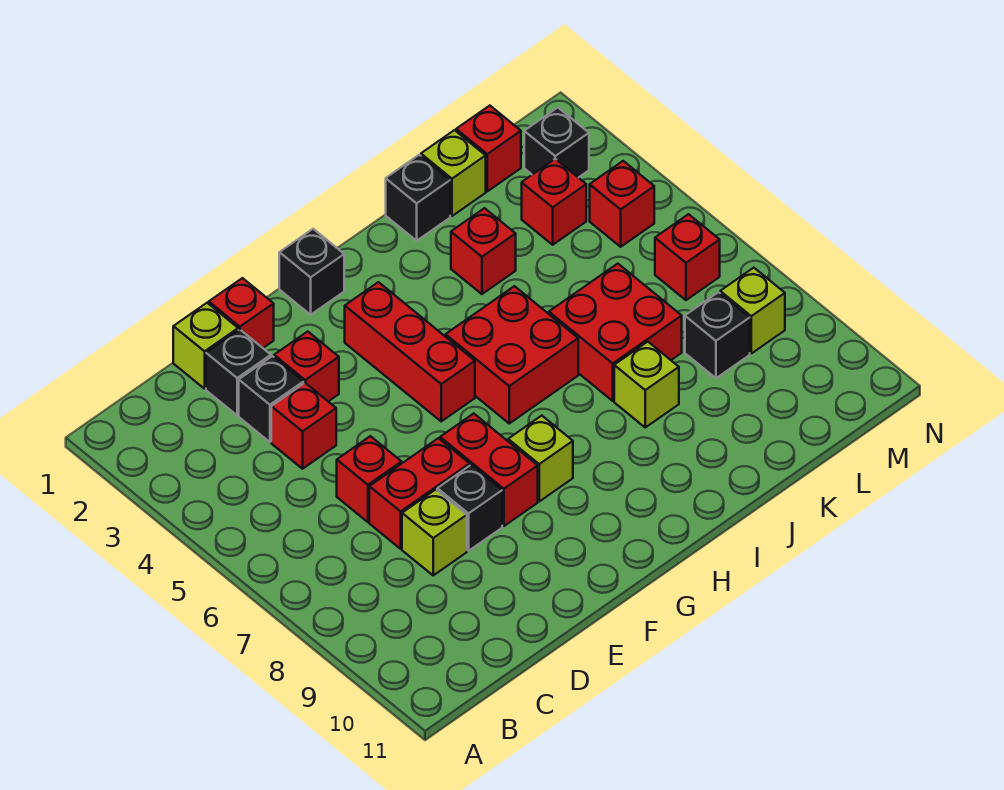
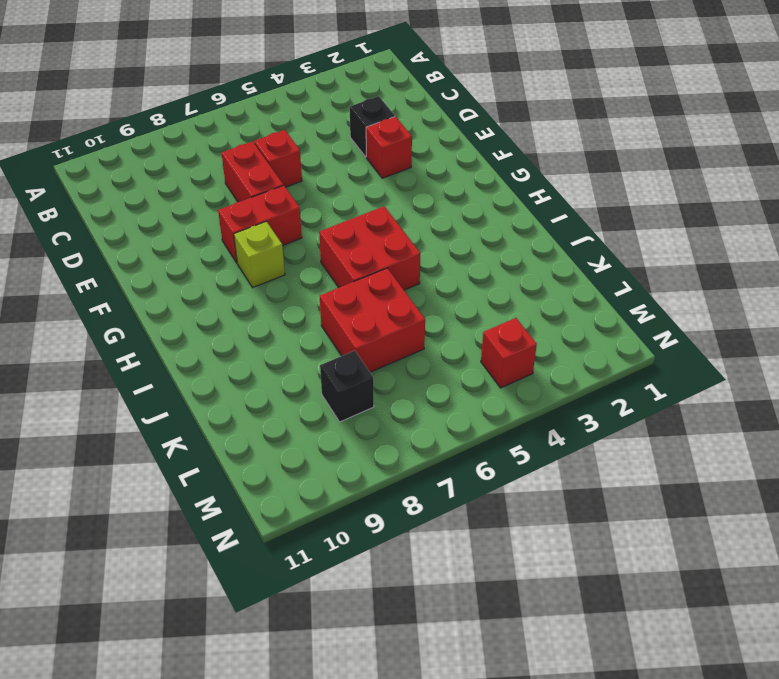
none -> lime 1x1 brick [173,303,238,389]
none -> black 1x1 brick [206,329,271,415]
none -> red 1x1 brick [271,383,336,469]

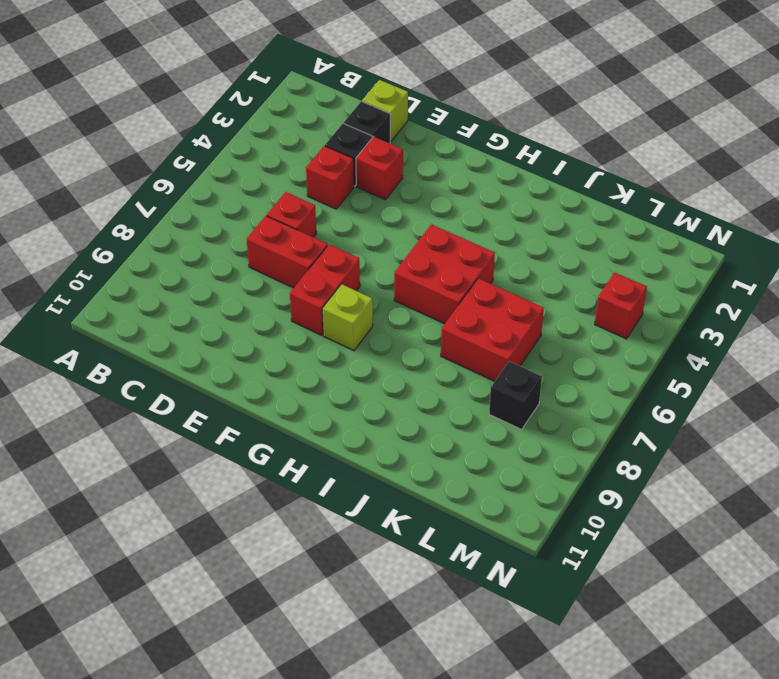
none -> lime 1x1 brick [402,490,467,575]
none -> red 1x1 brick [209,278,274,348]
none -> black 1x1 brick [437,465,502,551]

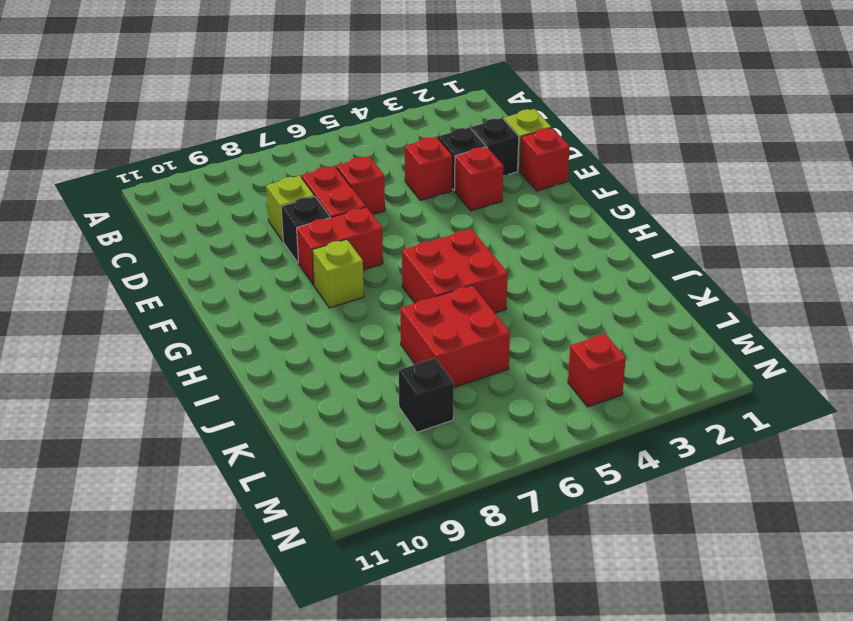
none -> black 1x1 brick [279,229,344,315]
none -> red 1x3 brick [345,282,475,421]
none -> black 1x1 brick [386,155,450,241]

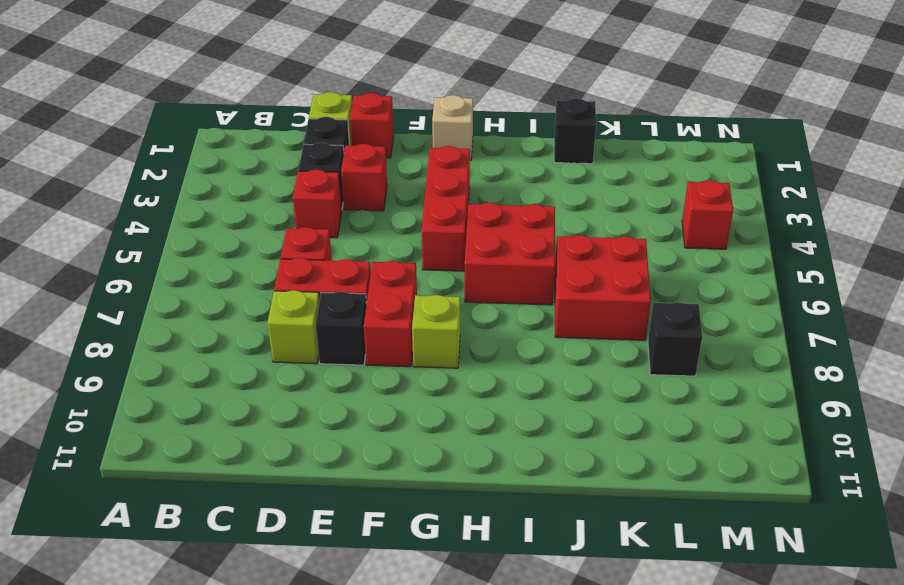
tan 1x1 brick [432,95,473,160] -> black 1x1 brick [279,229,344,315]
none -> red 1x1 brick [451,208,516,294]
none -> lime 1x1 brick [614,342,679,427]
none -> lime 1x1 brick [421,130,486,216]

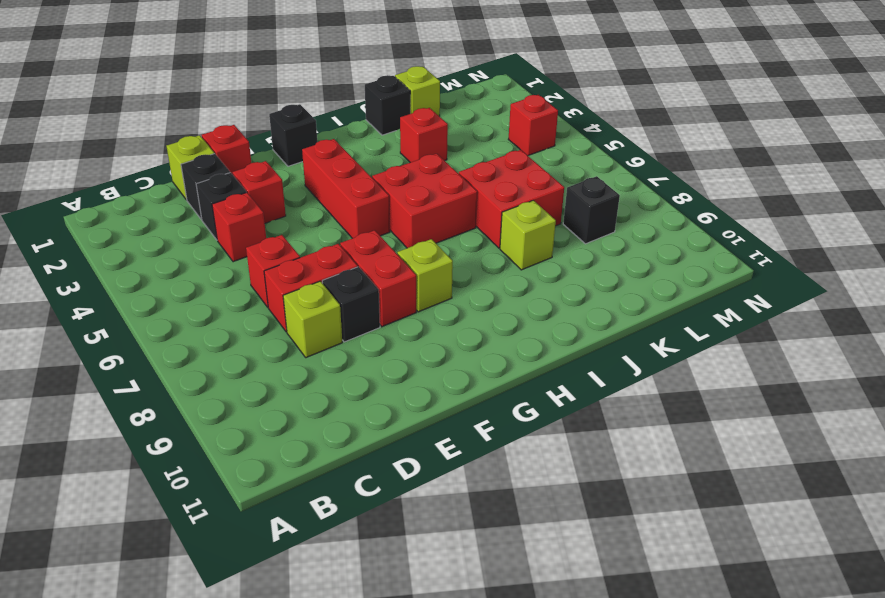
none -> red 1x1 brick [456,106,521,191]
none -> red 1x1 brick [522,159,586,245]
none -> black 1x1 brick [524,108,589,178]

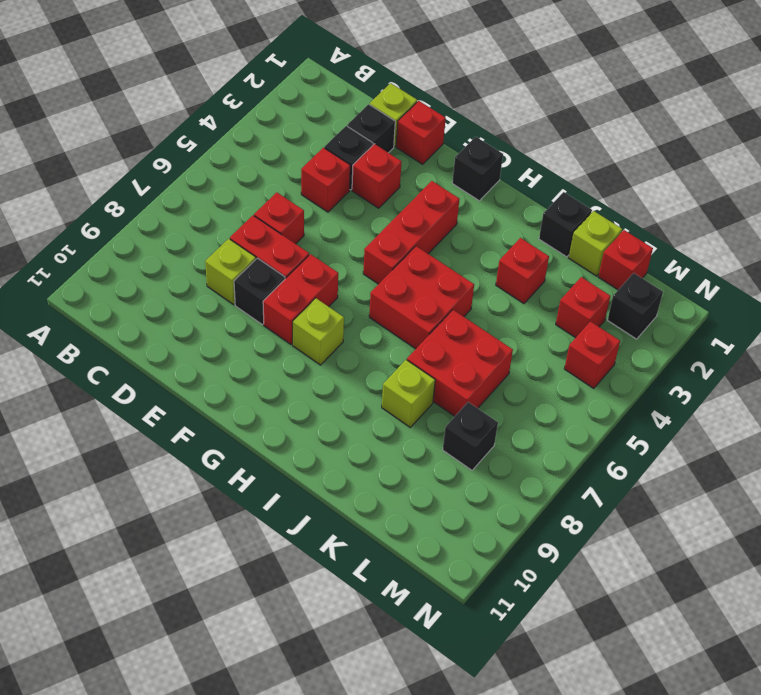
none -> red 1x1 brick [655,214,720,300]
none -> lime 1x1 brick [720,268,785,353]

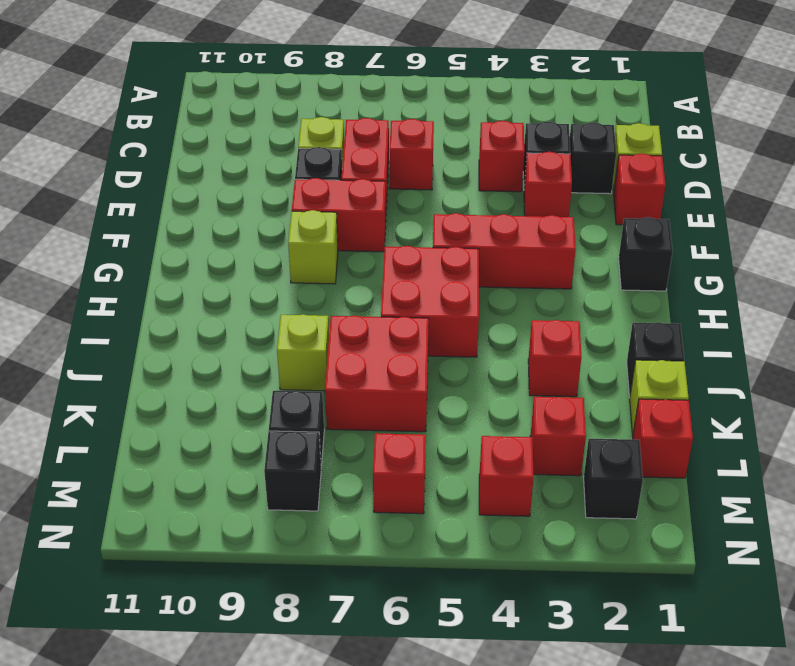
black 1x1 brick [264,431,321,511] -> lime 1x1 brick [720,268,785,353]

